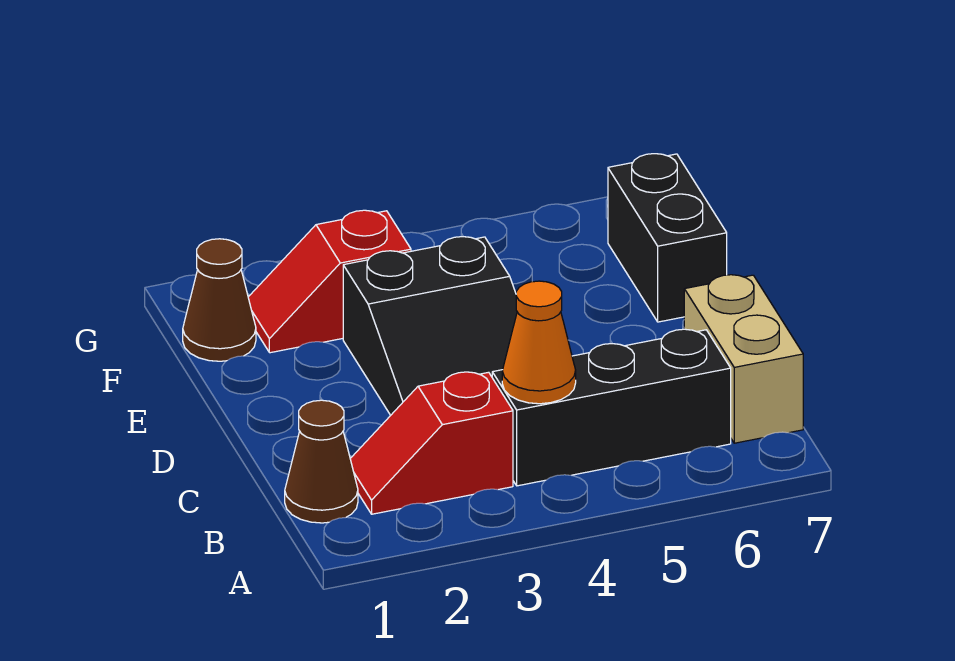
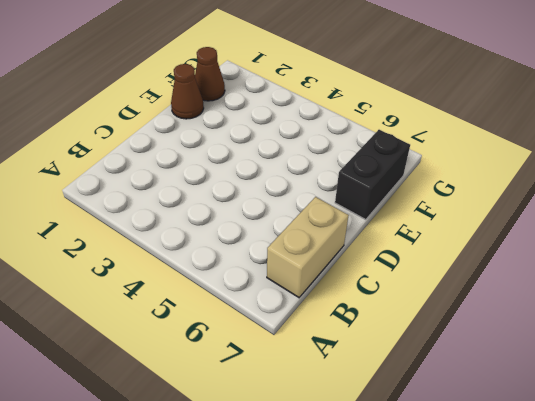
brown 1x1 cone [171,64,204,119] -> brown 1x1 cone moved to [285,400,358,523]
none -> red 1x2 slope [350,372,513,514]
none -> black 1x3 brick [492,329,731,486]

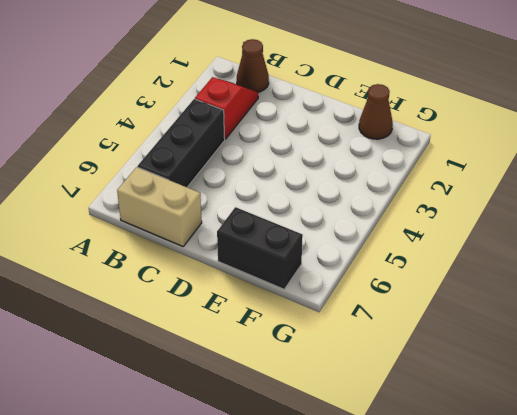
none -> black 2x3 slope [343,237,517,415]
none -> red 1x2 slope [248,210,411,353]

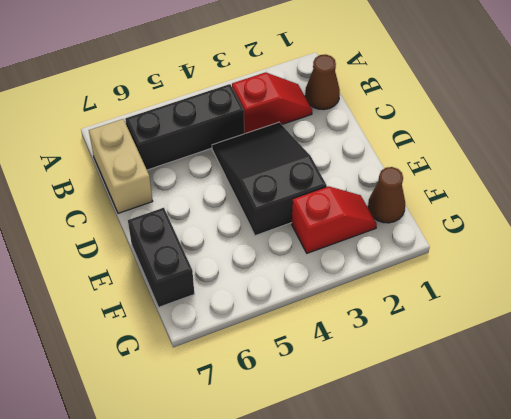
none -> orange 1x1 cone [502,281,576,404]

